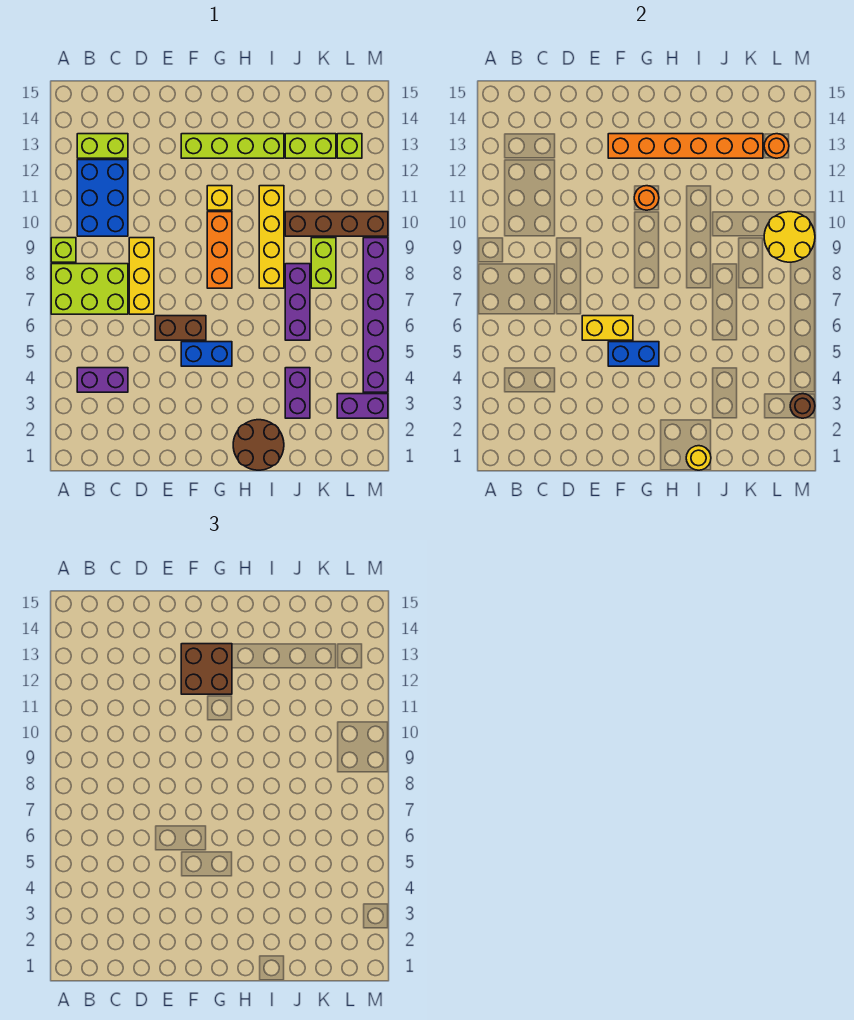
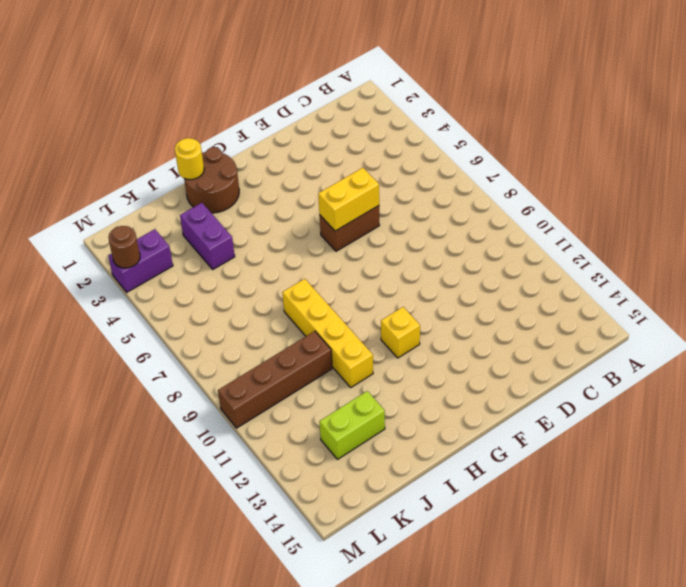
none -> lime 2x3 brick [51,264,128,314]
none -> lime 1x1 brick [51,238,76,262]
none -> purple 1x2 brick [77,368,128,392]
none -> blue 2x3 brick [77,160,128,236]

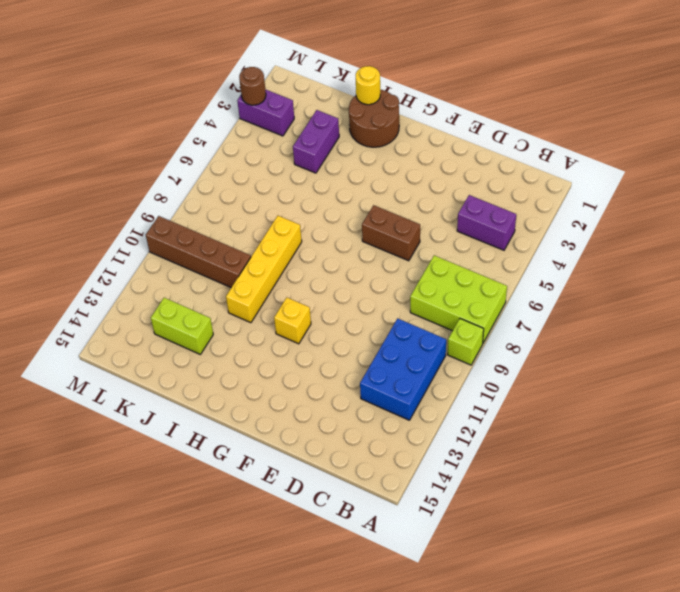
none -> lime 1x2 brick [77,134,128,158]
none -> yellow 1x3 brick [129,238,154,314]
none -> blue 1x2 brick [181,342,232,366]
none -> lime 1x4 brick [181,134,284,158]

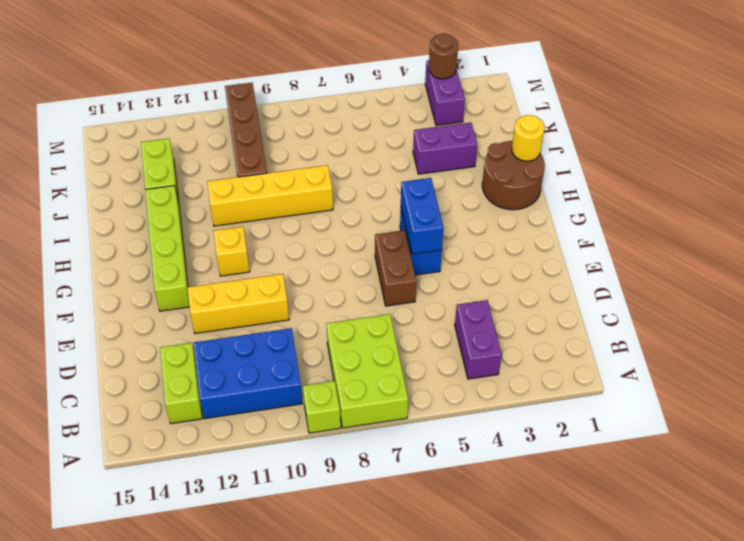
yellow 1x3 brick [188,274,289,333] -> yellow 1x3 brick moved to [129,238,154,314]
none -> orange 1x3 brick [207,212,232,288]
none -> purple 1x3 brick [285,264,310,340]
none -> lime 1x2 brick [311,238,336,288]
none -> lime 1x1 brick [337,134,362,158]

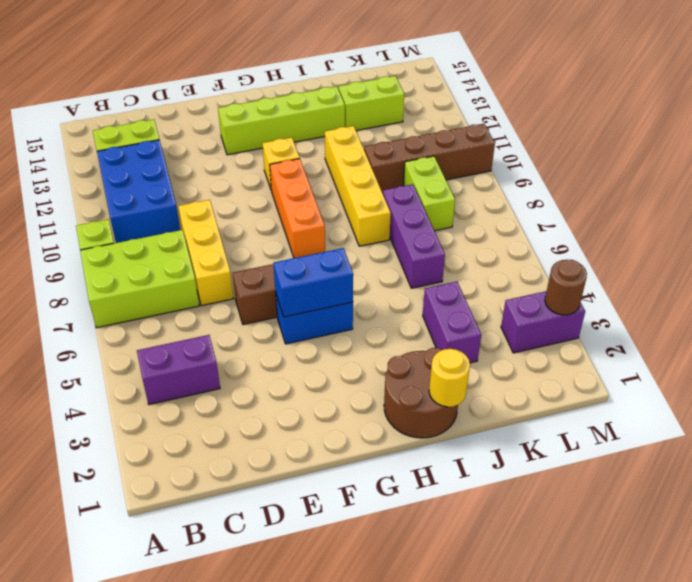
none -> lime 1x1 brick [337,134,362,158]
none -> purple 1x6 brick [363,238,388,392]
none -> yellow 1x2 brick [582,316,633,340]
none -> orange 1x6 brick [608,134,763,158]

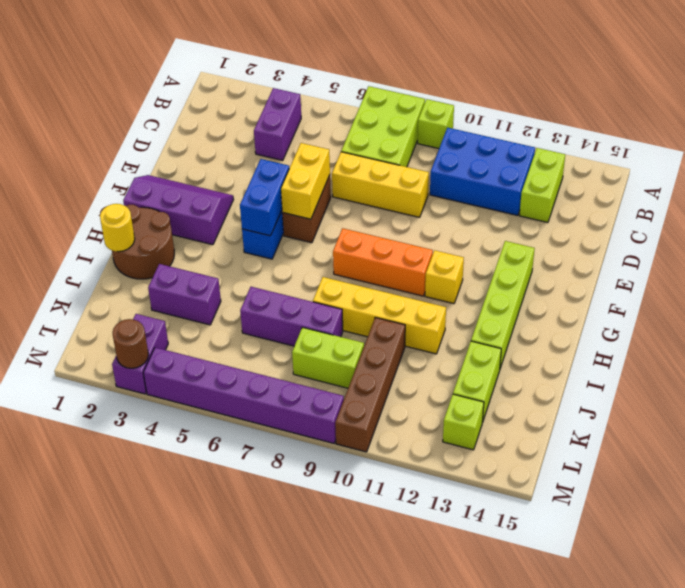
purple 2x3 slope [123,175,234,245] -> none
none -> orange 1x6 brick [608,134,763,158]
none -> orange 1x1 round brick [634,186,659,210]
none -> yellow 2x2 round brick [764,212,815,262]
none -> orange 1x1 round brick [764,134,789,158]

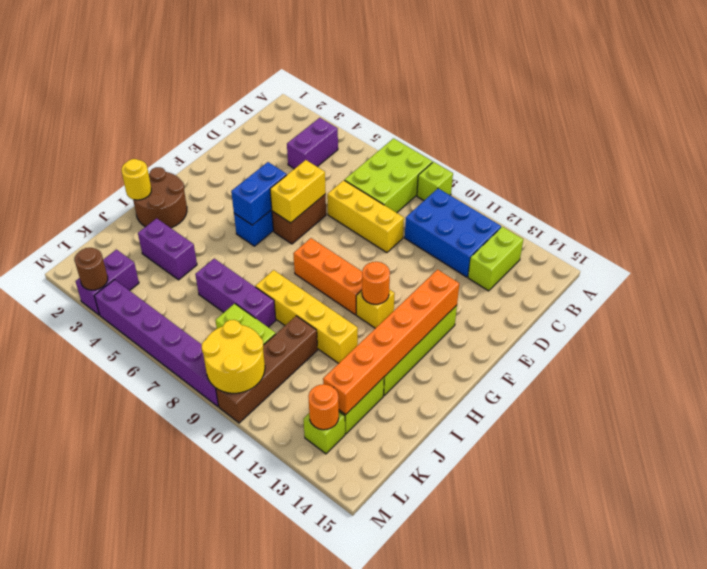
none -> brown 2x2 brick [181,644,232,694]

